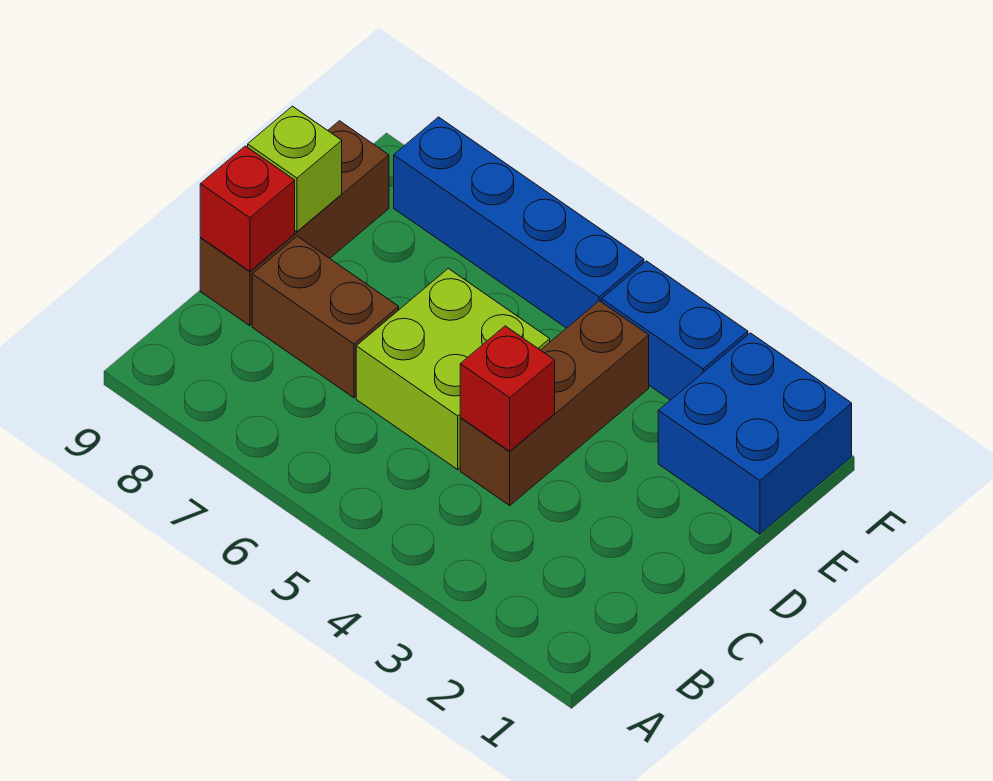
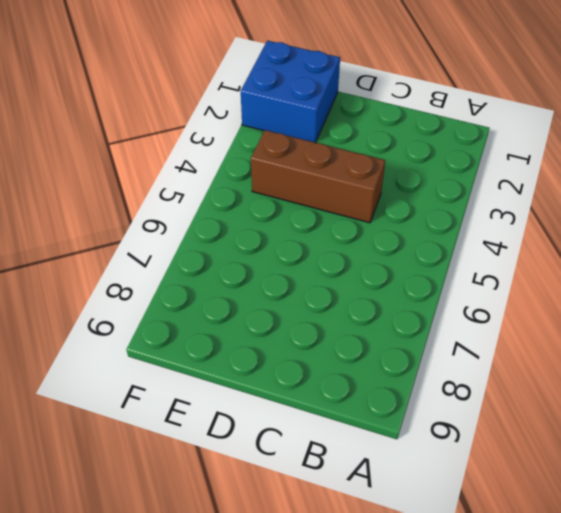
none -> lime 2x2 brick [356,268,550,470]
none -> brown 1x2 brick [252,236,399,398]

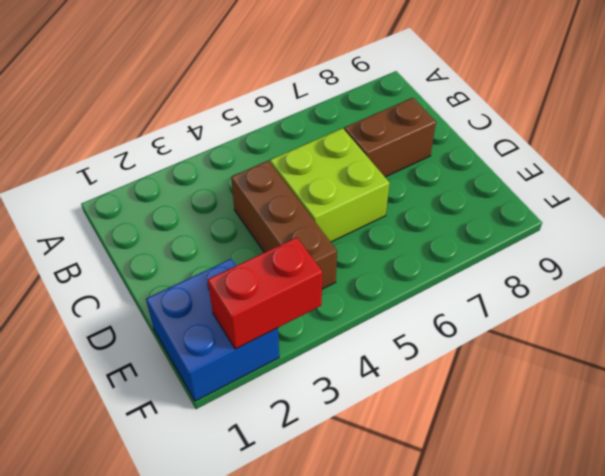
red 1x2 brick [208,237,323,349] -> none
none -> brown 1x3 brick [200,121,389,326]
none -> blue 1x2 brick [602,261,748,400]

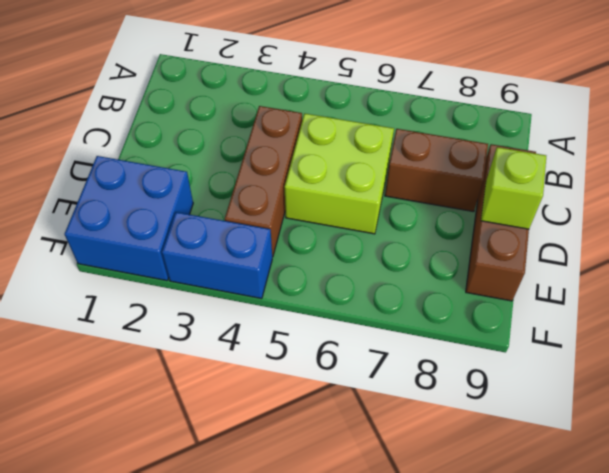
none -> blue 1x4 brick [394,117,644,328]
none -> red 1x1 brick [460,326,555,451]

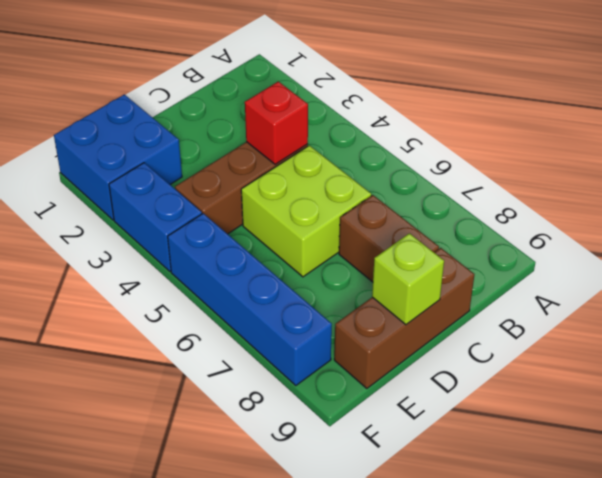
none -> red 1x1 brick [200,146,295,271]

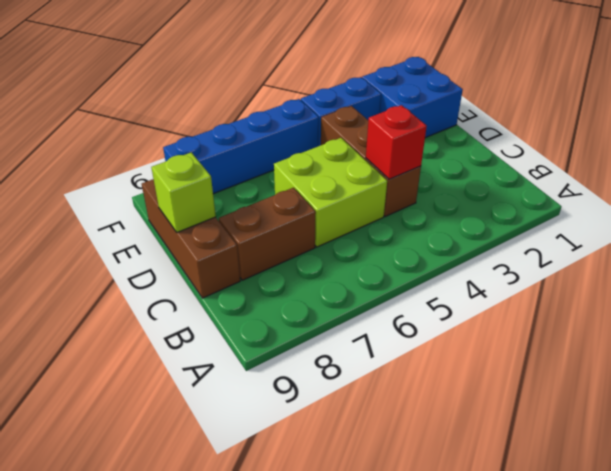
none -> red 1x1 brick [200,146,295,271]

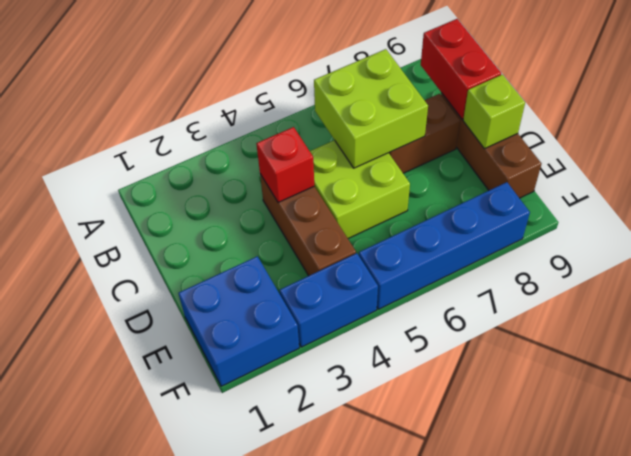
lime 2x2 brick [314,49,428,168] -> none
red 1x2 brick [421,19,501,119] -> red 1x1 brick [200,146,295,271]

